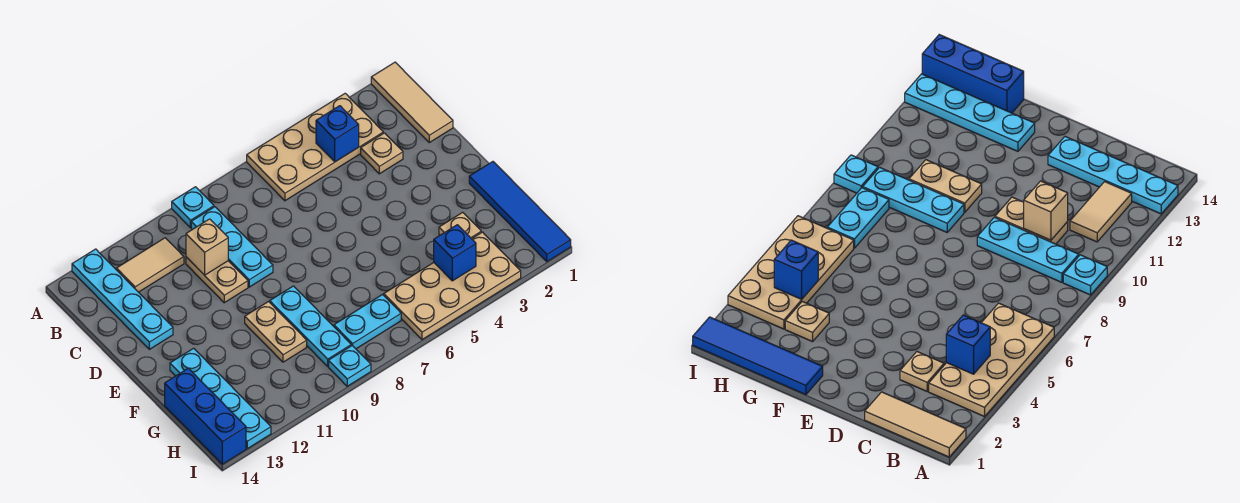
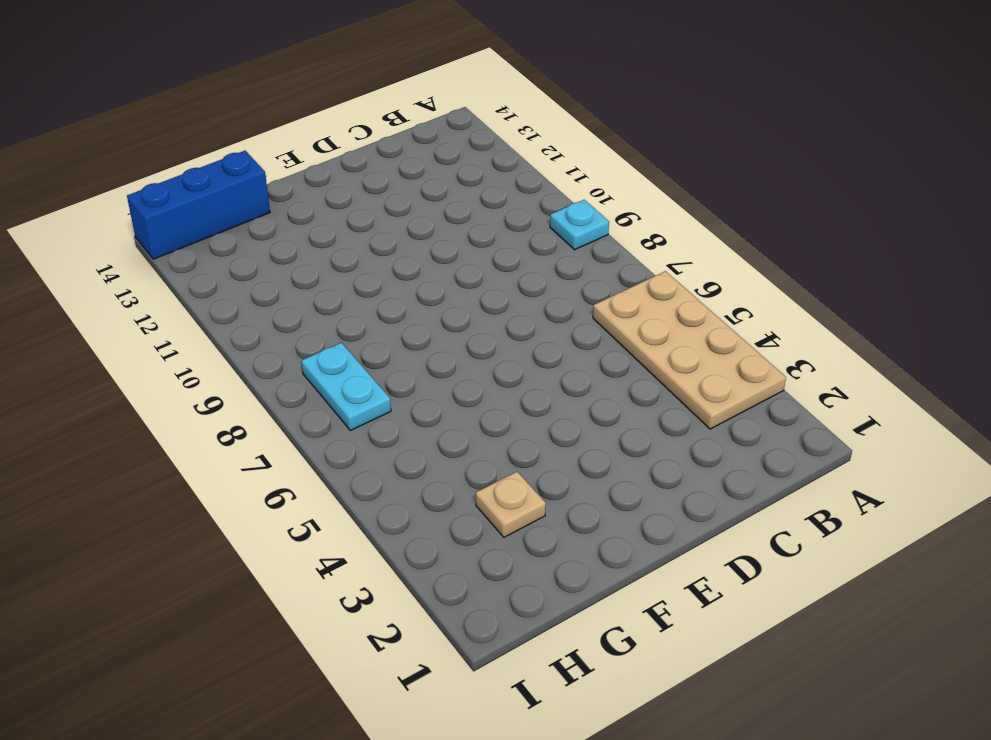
none -> tan 1x3 tile [371,62,453,143]
none -> cyan 1x4 plate [72,249,173,349]
none -> cyan 1x3 plate [191,207,273,287]

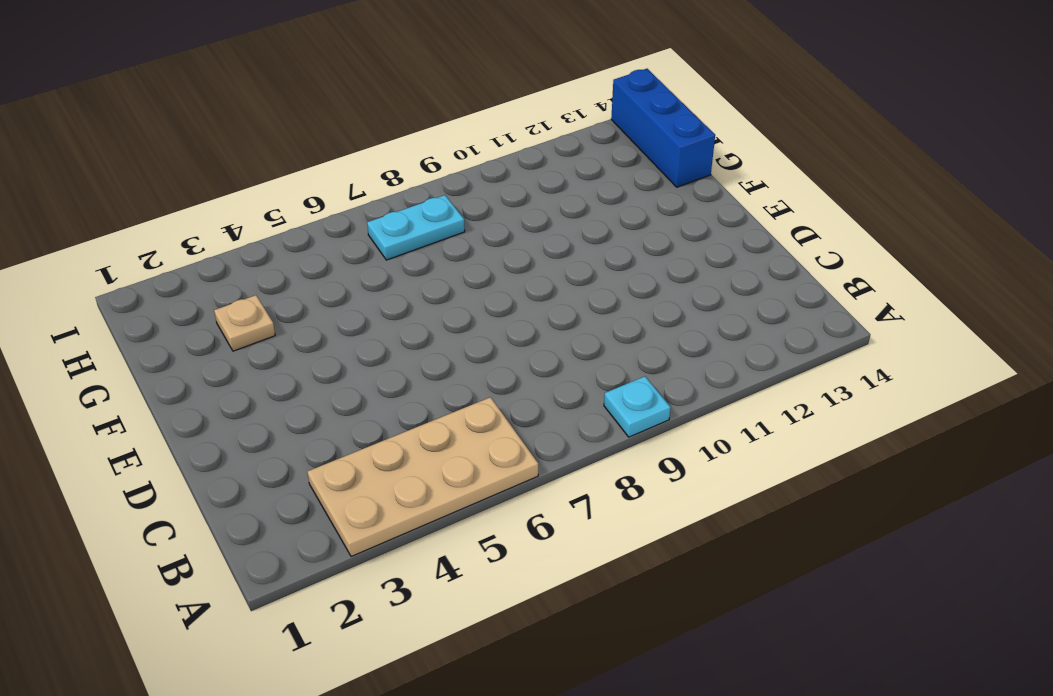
none -> tan 1x3 tile [371,62,453,143]
none -> cyan 1x4 plate [72,249,173,349]
none -> cyan 1x3 plate [191,207,273,287]

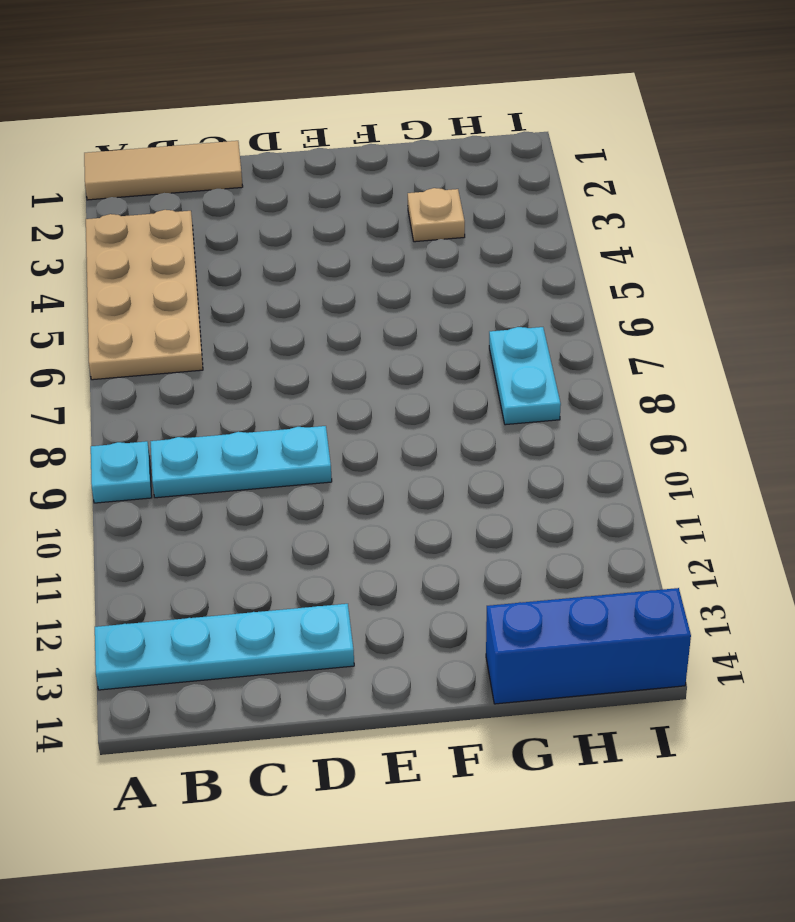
none -> tan 1x2 tile [116,238,184,292]
none -> tan 1x1 plate [361,133,403,174]
none -> tan 1x2 plate [186,257,248,303]

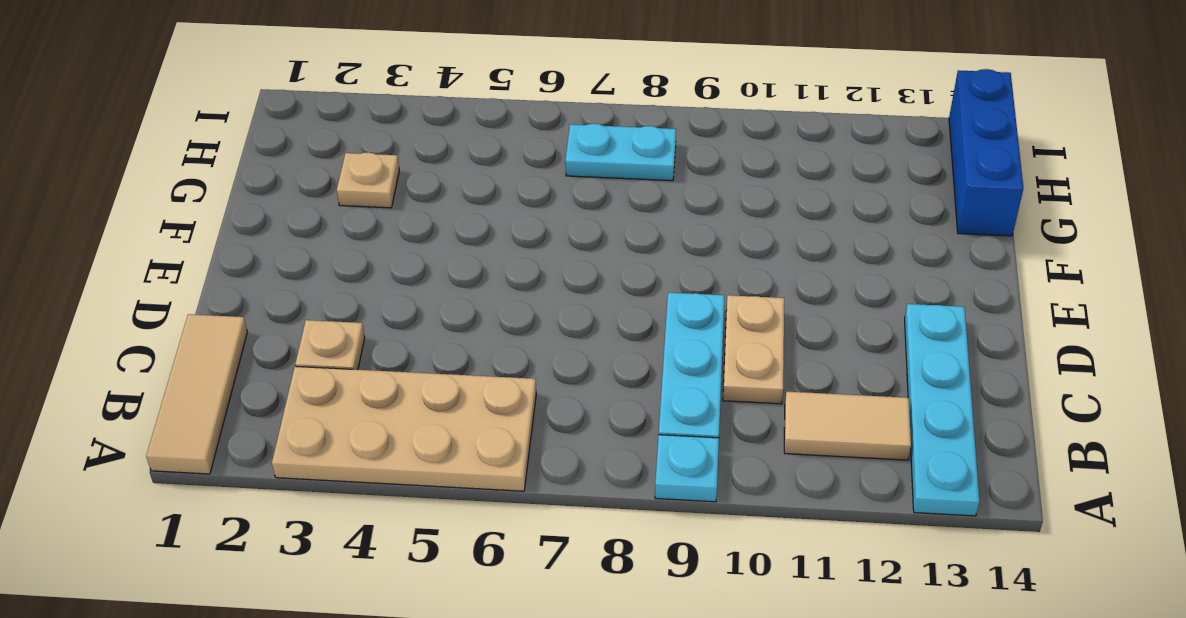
none -> blue 1x4 tile [469,162,571,262]
none -> cyan 1x3 plate [270,286,351,366]
none -> tan 1x2 plate [245,302,307,362]

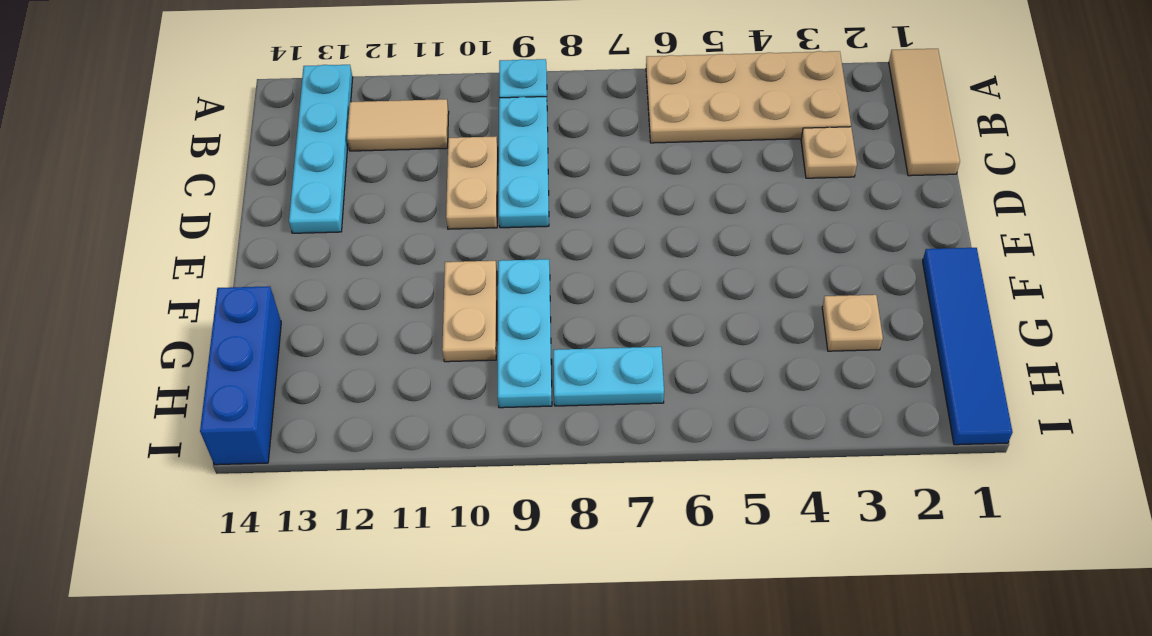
none -> cyan 1x4 plate [170,348,271,449]
none -> tan 2x4 plate [384,232,521,340]
none -> cyan 1x1 plate [329,346,371,386]

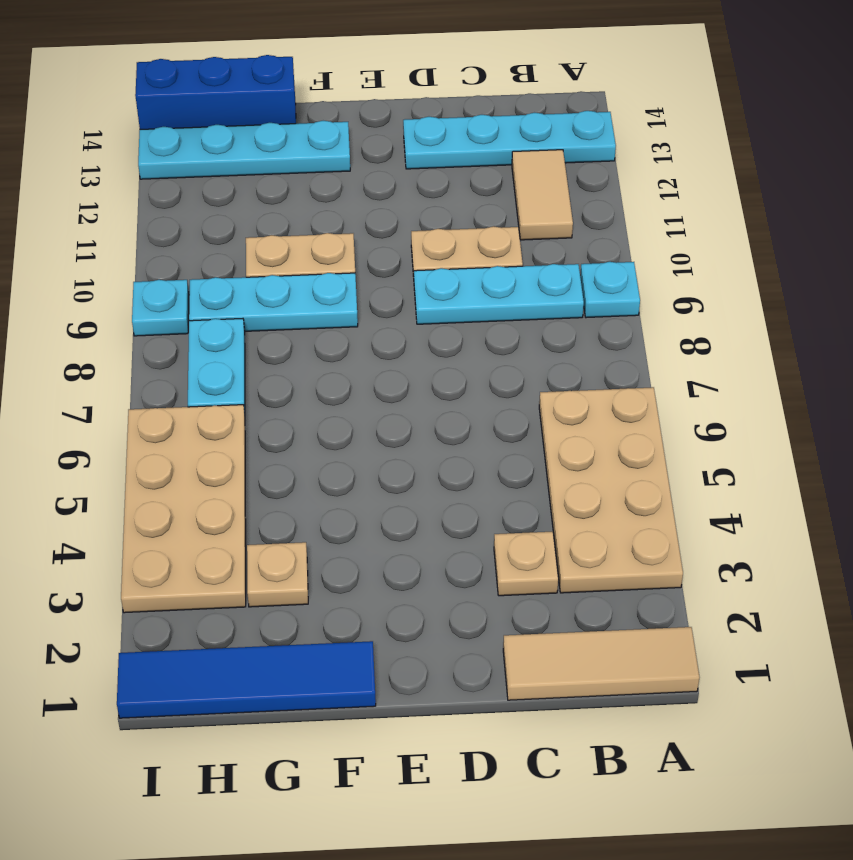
none -> blue 1x1 brick [316,106,359,162]
none -> tan 1x1 brick [186,219,228,275]
none -> blue 1x1 brick [434,225,476,281]

